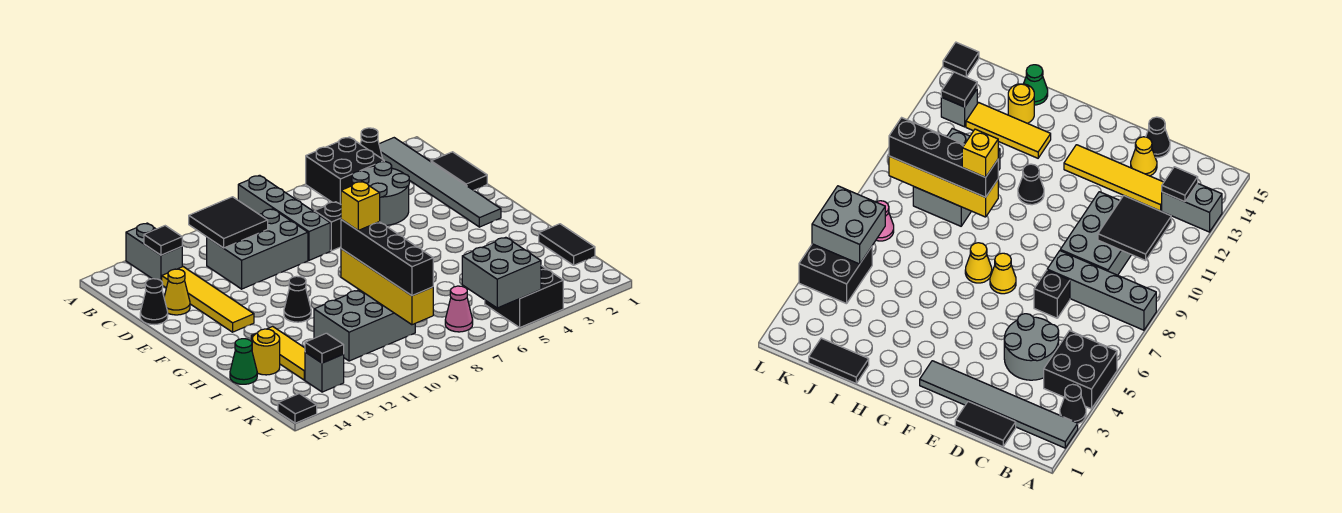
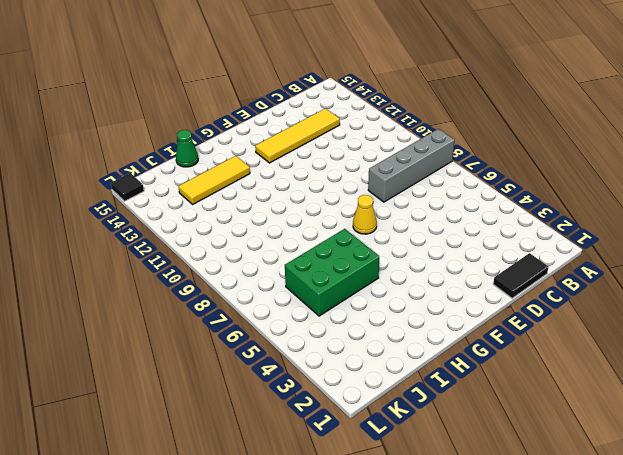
green 2x3 brick [285,229,379,316] -> none
none -> grey 1x6 tile [379,138,501,227]
none -> black 1x1 cone [360,128,383,159]
none -> black 2x2 brick [306,137,384,204]
none -> grey 1x2 brick [126,223,182,281]

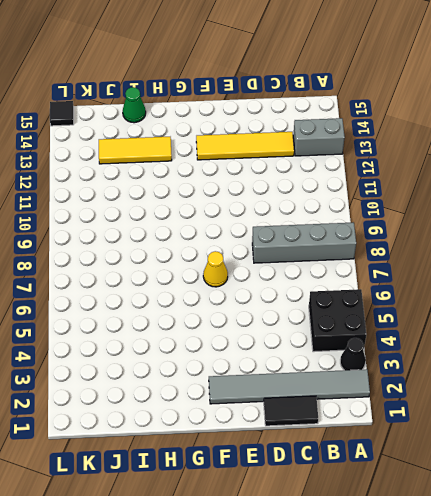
none -> grey 2x2 round brick [352,162,409,226]
none -> grey 2x3 brick [207,209,308,289]
none -> black 1x1 brick [314,202,341,251]
none -> yellow 1x1 cone [164,269,190,315]

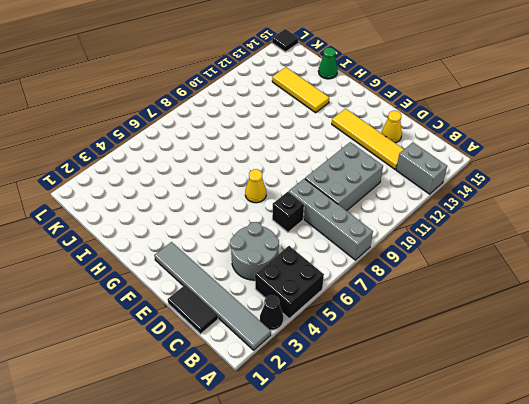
none -> black 1x1 cone [140,279,168,325]
none -> yellow 1x1 cone [965,243,992,283]
none -> black 1x1 cone [284,276,311,322]
none -> black 1x2 tile [539,224,595,265]

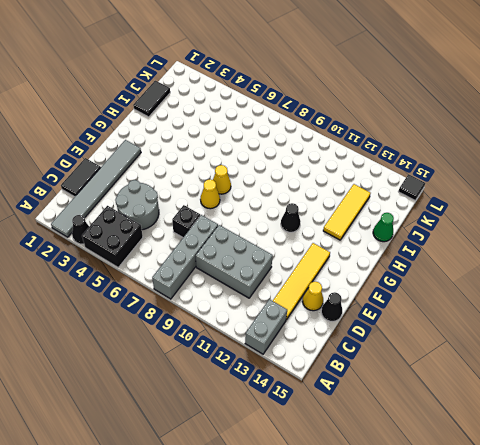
none -> grey 2x3 brick [314,290,415,361]
none -> yellow 1x1 round brick [252,329,280,375]
none -> black 2x2 brick [485,266,563,327]
none -> pink 1x1 cone [445,286,473,332]

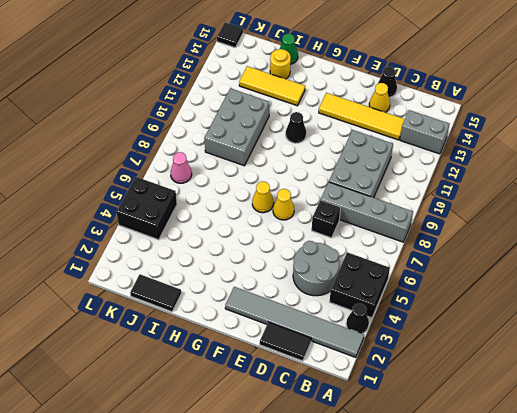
none -> grey 1x1 brick [305,352,344,392]
none -> black 2x2 tile [189,197,268,248]
none -> black 1x1 tile [144,226,182,255]
none -> yellow 1x4 brick [341,249,433,325]

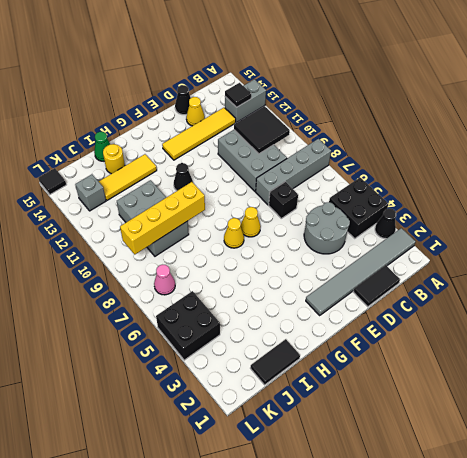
none -> grey 2x2 brick [462,237,541,308]
none -> black 1x1 tile [305,333,344,363]
none -> black 1x4 brick [341,220,433,296]
none -> yellow 1x1 brick [341,181,380,230]

